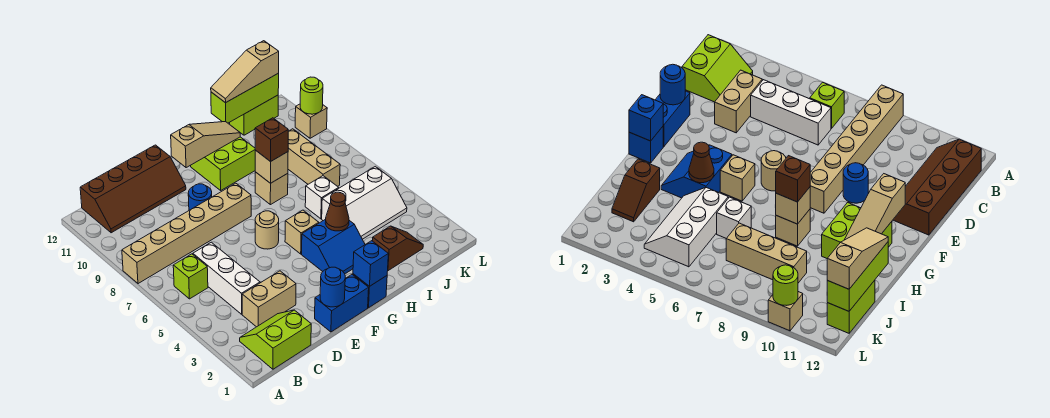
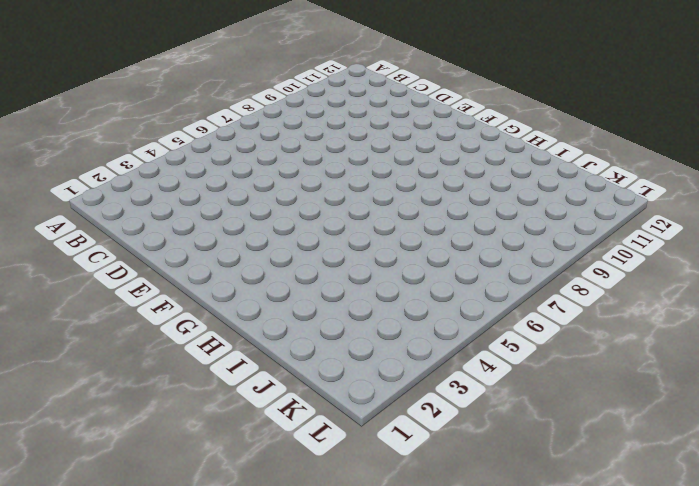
none -> tan 1x6 brick [122,183,251,284]
none -> lime 2x2 slope [240,310,311,369]
none -> lime 1x1 brick [173,254,208,299]

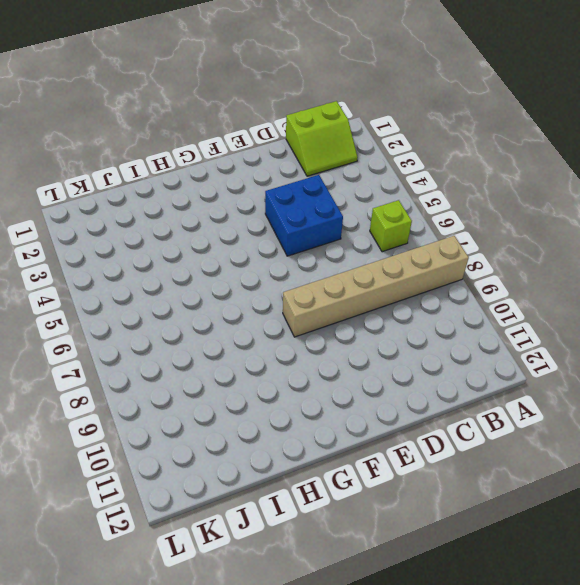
blue 2x2 brick [265,175,343,256] -> none
none -> brown 2x4 slope [80,145,186,233]
none -> tan 1x2 brick [242,271,296,327]
none -> white 1x3 brick [193,242,260,314]

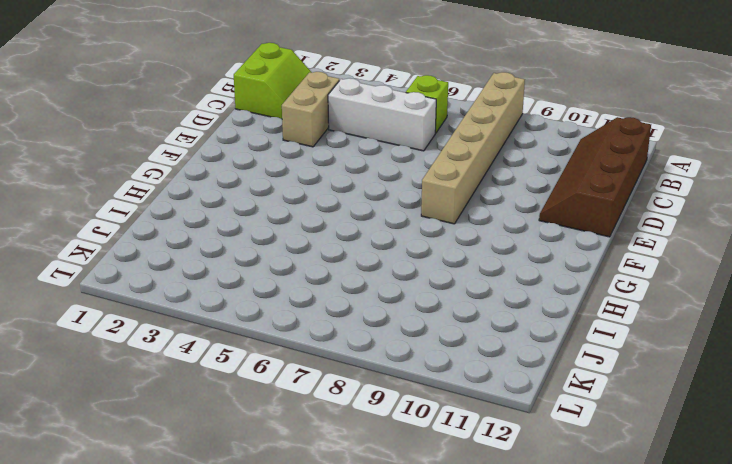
none -> blue 1x2 brick [315,275,369,332]
none -> blue 1x1 round brick [188,184,212,210]
none -> tan 1x1 round brick [255,211,279,249]

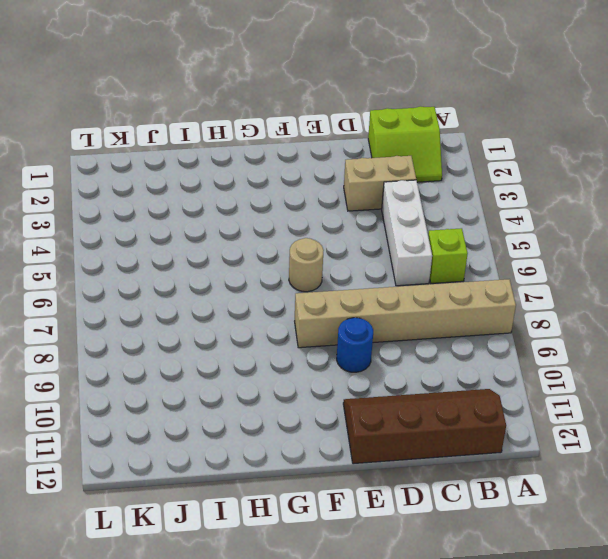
none -> blue 1x2 brick [315,275,369,332]
none -> blue 1x1 brick [353,274,387,308]
none -> blue 2x2 slope [302,219,365,274]

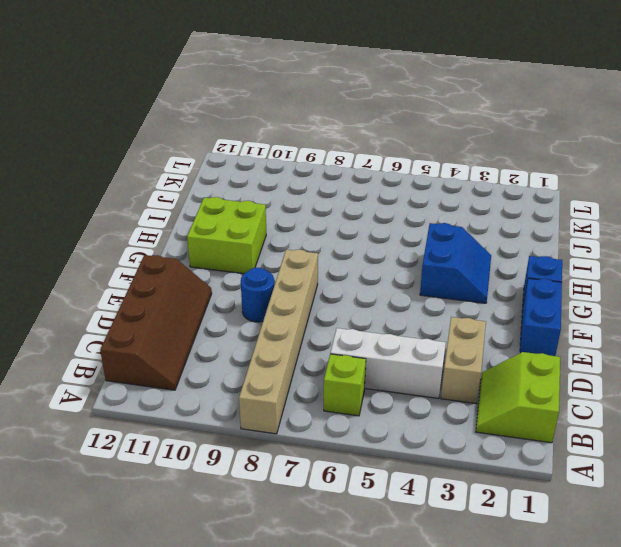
none -> tan 1x1 round brick [255,211,279,249]
none -> tan 1x1 brick [285,210,319,254]
none -> tan 1x1 brick [255,172,288,205]

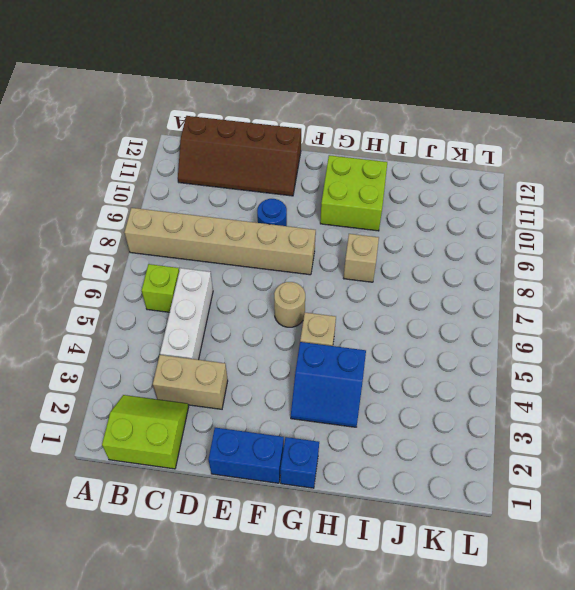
none -> brown 1x2 slope [373,226,423,271]
none -> white 2x3 slope [322,167,407,239]
none -> white 1x1 brick [305,176,339,219]

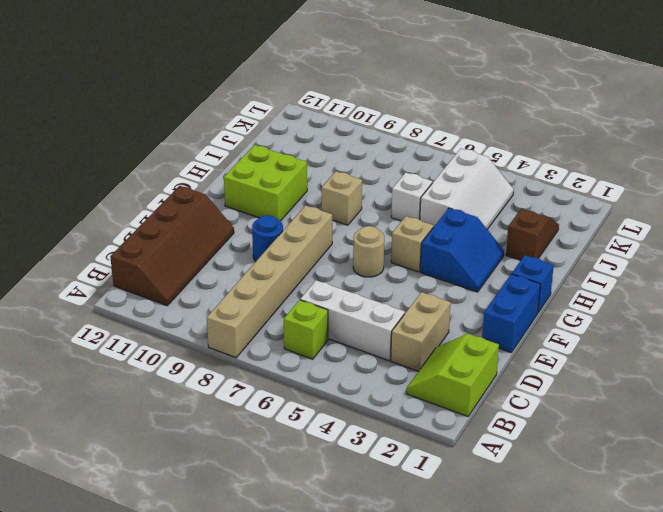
none -> tan 1x3 brick [288,129,340,186]
none -> lime 1x2 brick [230,95,278,135]
none -> tan 1x1 brick [295,104,327,138]

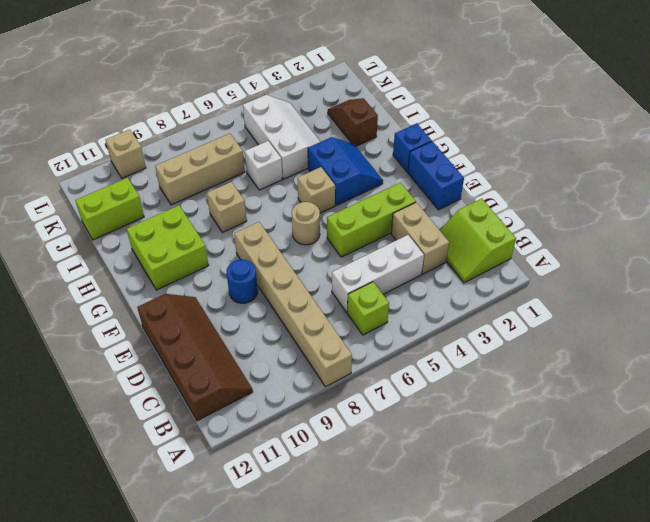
lime 1x3 brick [327,183,416,257] -> lime 1x3 brick turned to [211,74,279,123]
lime 1x2 brick [75,178,144,240] -> lime 1x2 brick turned to [230,95,278,135]
none -> blue 1x1 round brick [320,267,345,307]
none -> tan 1x3 slope [171,122,240,168]
none -> blue 1x1 brick [353,241,388,286]

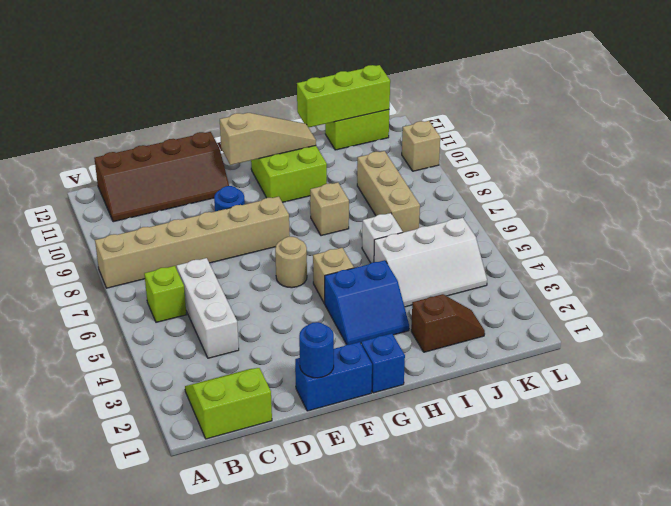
none -> tan 1x2 brick [242,271,296,327]
none -> blue 1x1 brick [353,241,388,286]
none -> brown 1x1 cone [325,192,349,231]

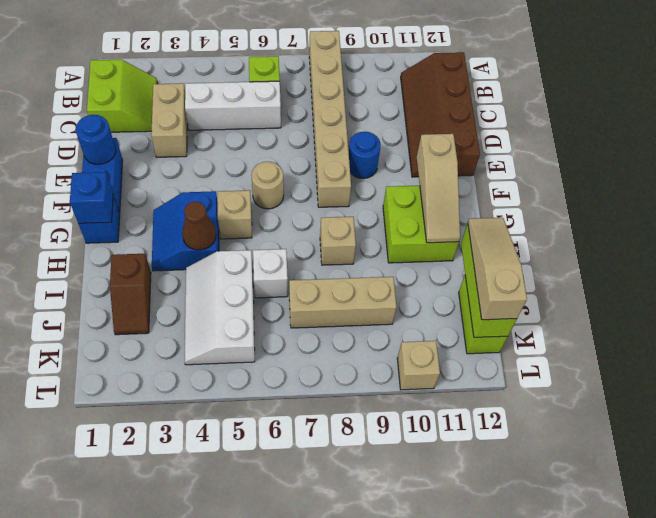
none -> tan 1x1 brick [255,150,288,183]
none -> lime 1x1 round brick [300,77,323,114]
none -> brown 1x1 brick [255,118,288,162]

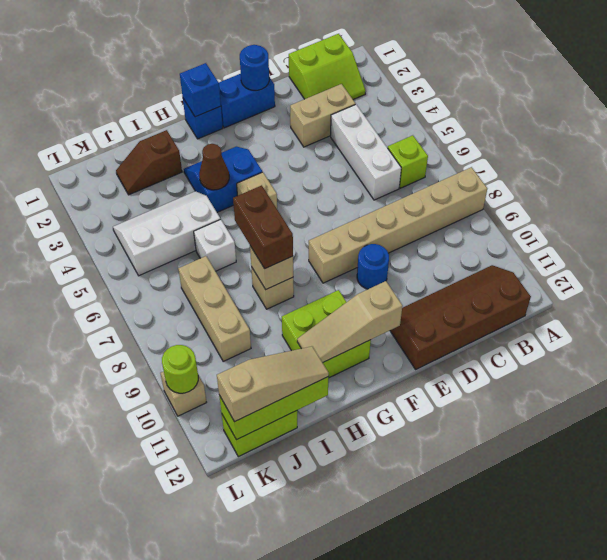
brown 1x2 brick [233,185,293,269] -> brown 1x1 brick [255,118,288,162]
none -> tan 1x1 round brick [255,211,279,249]

